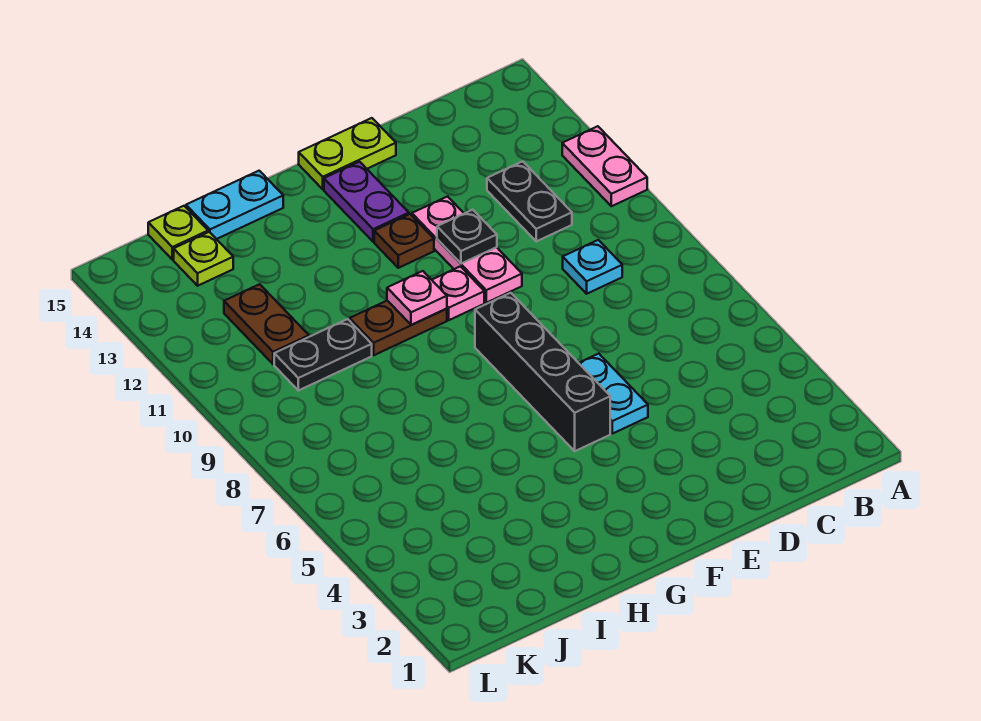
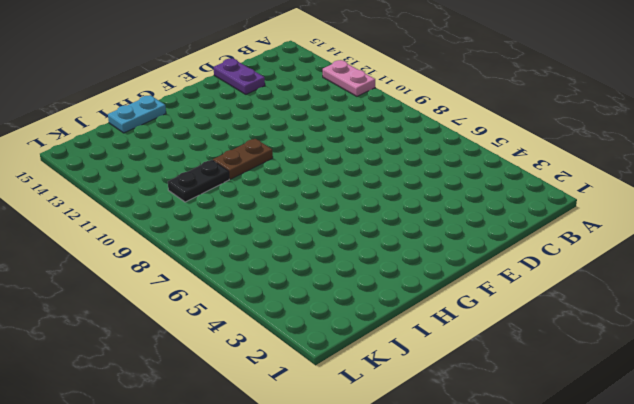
purple 1x2 plate [214,58,265,94] -> purple 1x2 plate moved to [324,162,409,242]
none -> cyan 1x1 plate [563,240,622,294]
none -> black 1x2 plate [487,161,572,241]
none -> cyan 1x2 plate [579,354,648,434]

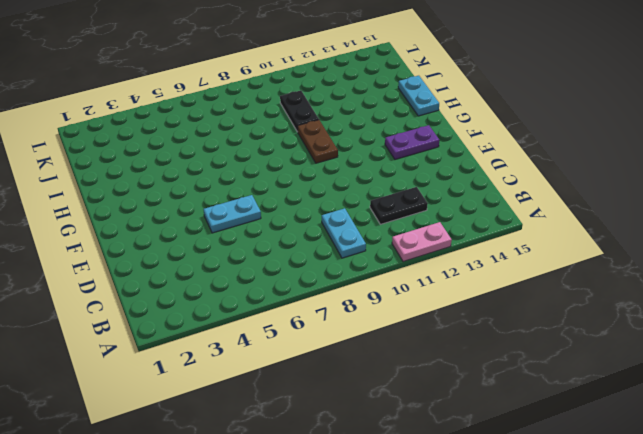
cyan 1x2 plate [322,208,366,258] -> cyan 1x1 plate [563,240,622,294]
none -> pink 1x3 plate [412,196,522,303]
none -> lime 1x2 plate [299,118,396,189]
none -> black 1x4 brick [475,293,610,451]

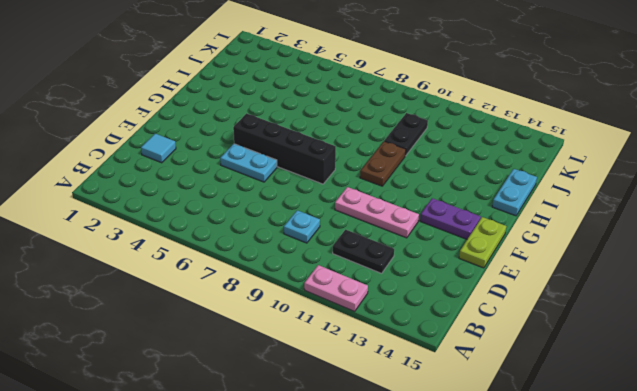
cyan 1x1 tile [141,134,176,163] -> none
none -> pink 1x1 plate [432,266,484,320]
none -> brown 1x1 plate [374,214,434,268]
none -> brown 1x2 plate [224,284,309,364]

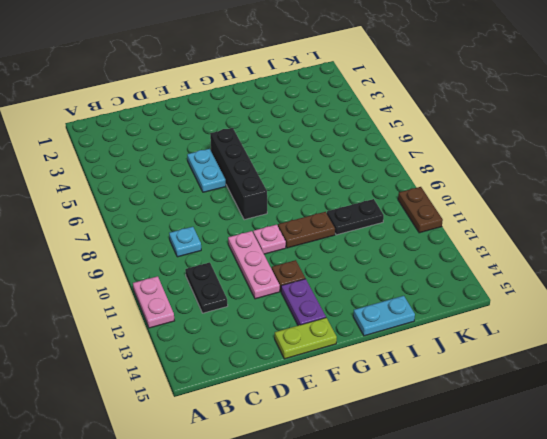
brown 1x2 plate [398,187,443,233] -> brown 1x2 plate moved to [224,284,309,364]
none -> lime 1x1 plate [174,232,233,286]
none -> lime 1x1 plate [148,206,208,260]
none -> black 1x1 plate [437,210,497,264]

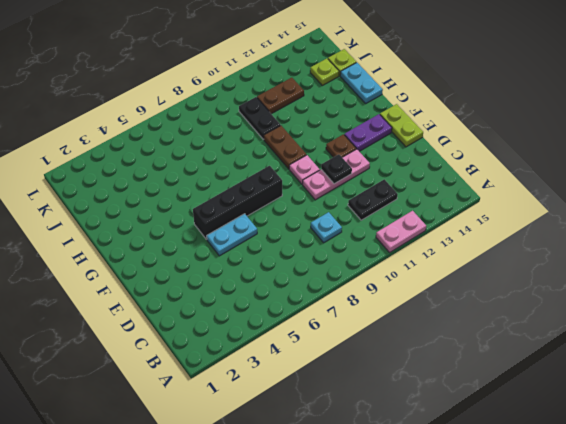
none -> pink 1x1 plate [387,271,447,325]

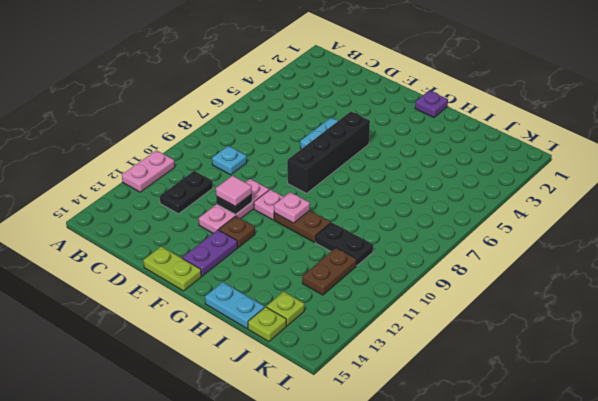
pink 1x1 tile [216,176,252,206] -> none
purple 1x1 plate [415,91,448,118] -> none

